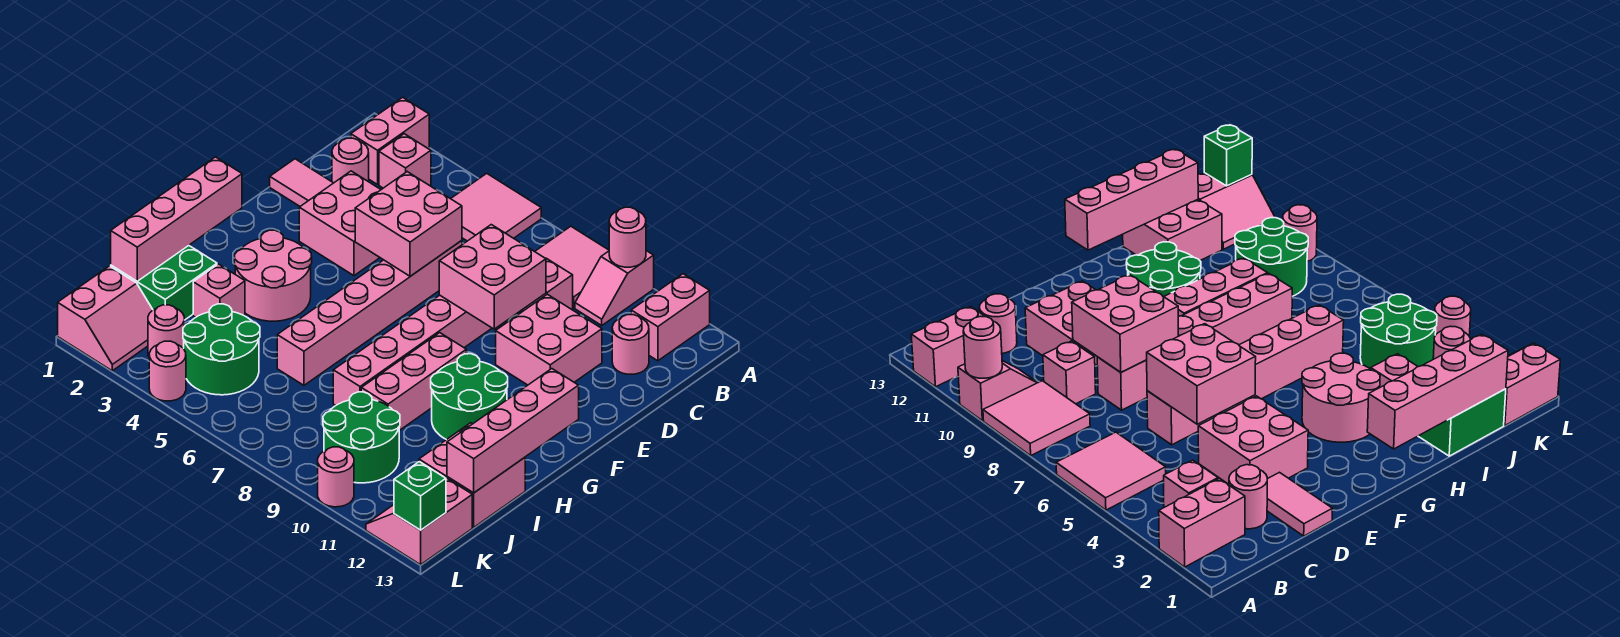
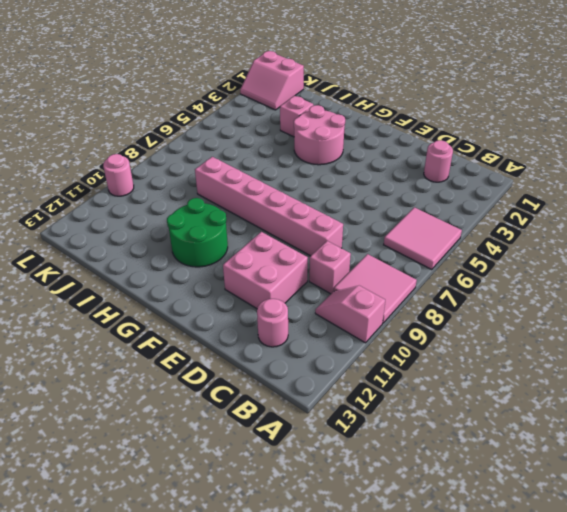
none -> pink 1x2 brick [351,97,429,184]
none -> pink 1x2 brick [631,274,710,361]
none -> pink 1x1 brick [379,134,431,188]
none -> pink 1x2 tile [270,159,333,206]

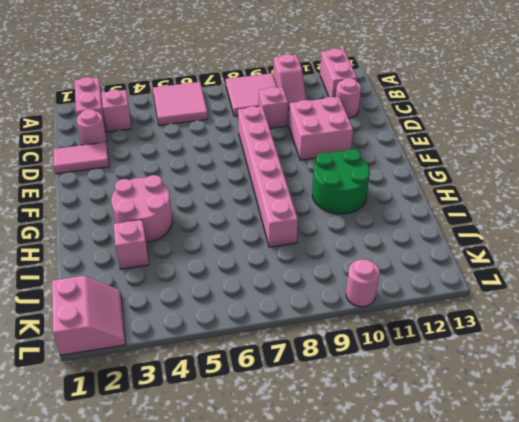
none -> pink 2x2 brick [299,171,381,276]
none -> pink 1x6 brick [277,241,462,385]
none -> pink 1x3 brick [361,333,466,431]
none -> green 2x2 brick [111,246,217,320]

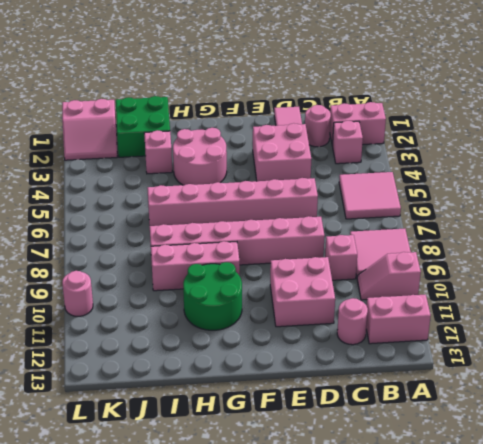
none -> pink 2x2 brick [419,423,525,527]
none -> green 2x2 round brick [183,304,260,395]
none -> green 2x2 round brick [323,392,400,483]
none -> pink 1x1 round brick [148,305,184,356]

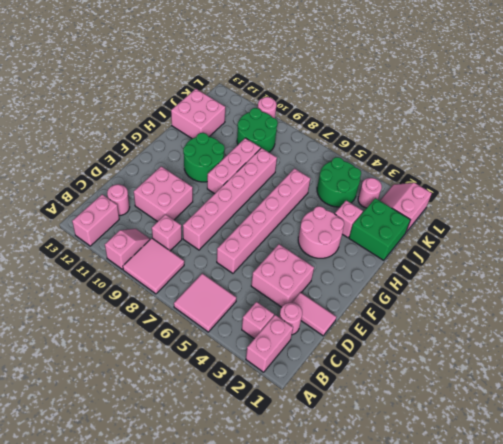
none -> pink 2x2 slope [366,477,472,565]
none -> pink 1x1 round brick [149,341,186,401]
none -> pink 1x1 round brick [609,207,646,267]
none -> pink 2x2 brick [355,172,462,276]

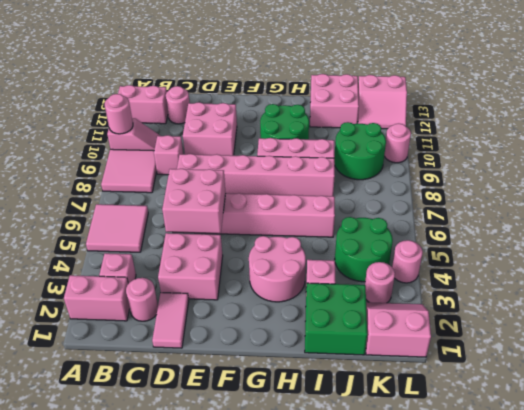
none -> pink 2x2 brick [439,225,546,329]
none -> pink 1x4 brick [111,157,242,281]
none -> pink 1x4 brick [447,369,579,493]
none -> green 1x1 brick [394,462,446,530]

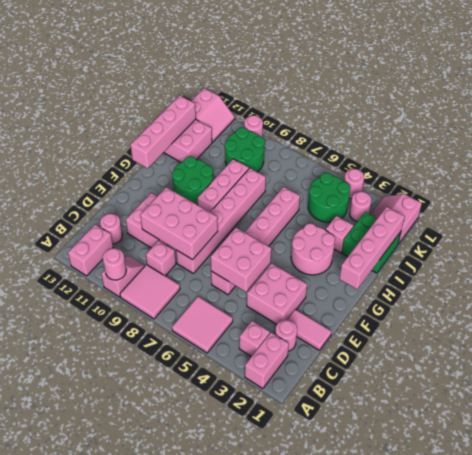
pink 2x3 brick [140,187,218,260] -> pink 2x2 brick [439,225,546,329]
none -> green 1x1 brick [394,462,446,530]

